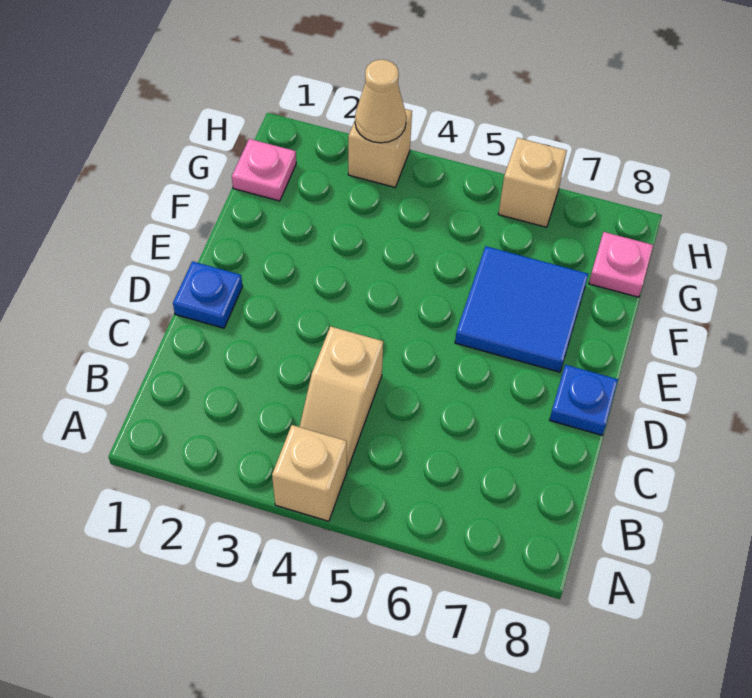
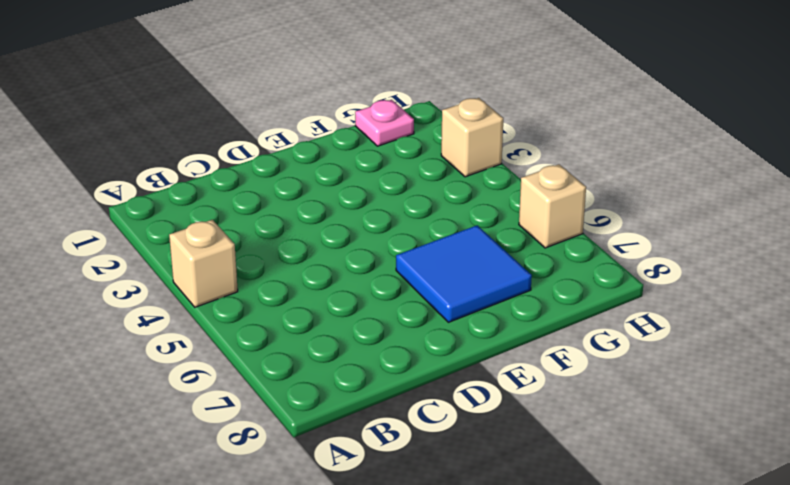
none -> tan 1x2 slope [300,326,383,470]
none -> blue 1x1 plate [173,261,243,328]

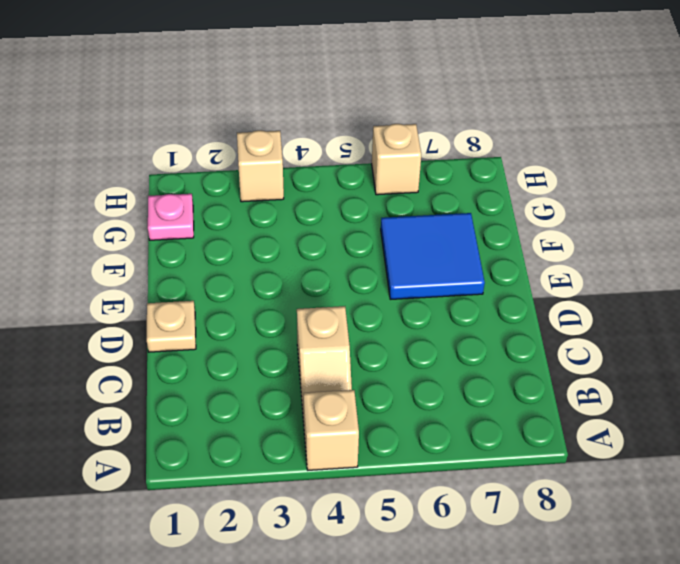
tan 1x1 plate [147,301,196,352] -> blue 1x1 plate [173,261,243,328]
none -> blue 1x1 plate [550,365,618,435]
none -> pink 1x1 plate [589,232,653,297]

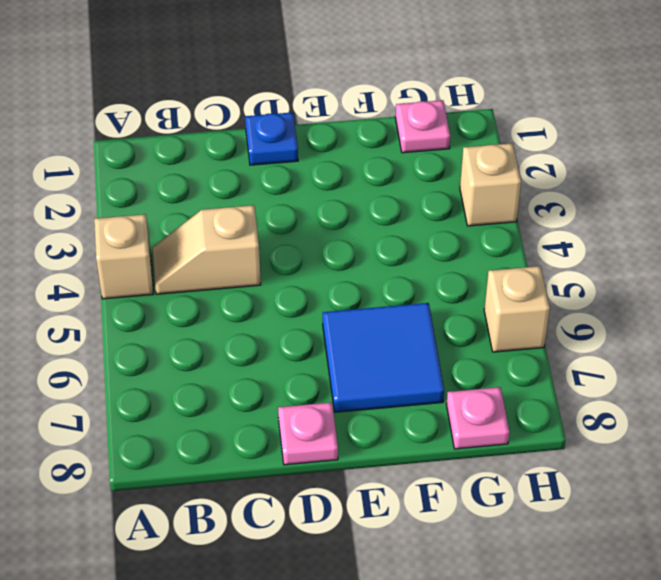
pink 1x1 plate [278,402,338,465] -> blue 1x1 plate [550,365,618,435]
none -> tan 1x1 cone [355,60,406,143]

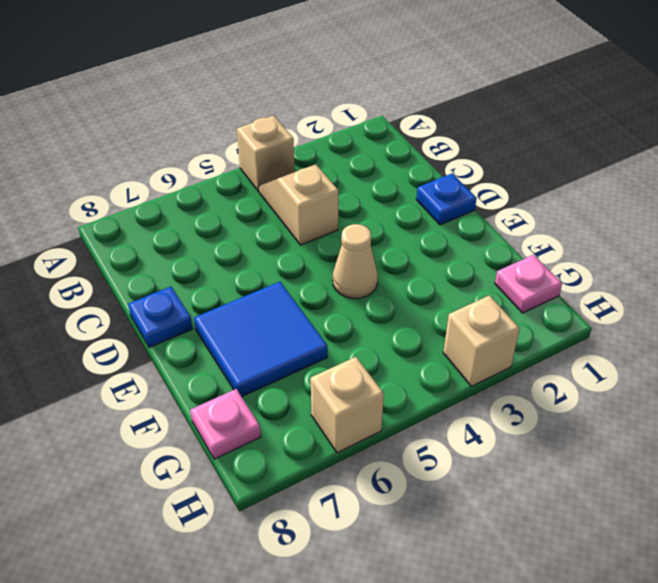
tan 1x1 cone [333,224,378,298] -> tan 1x1 cone moved to [355,60,406,143]

